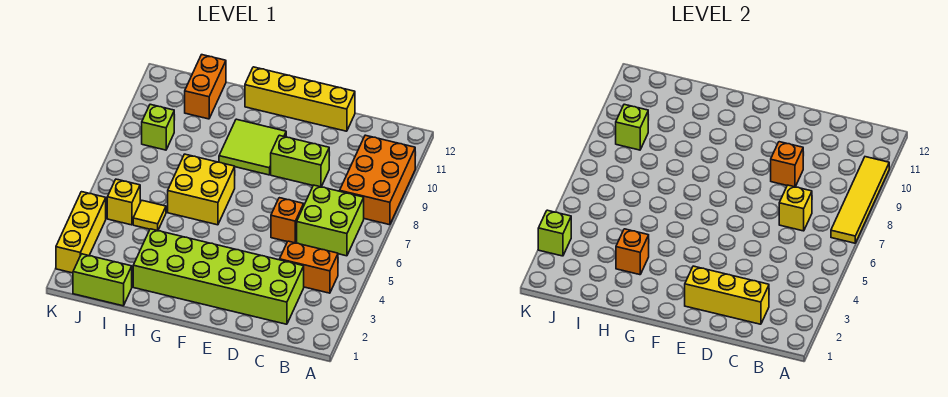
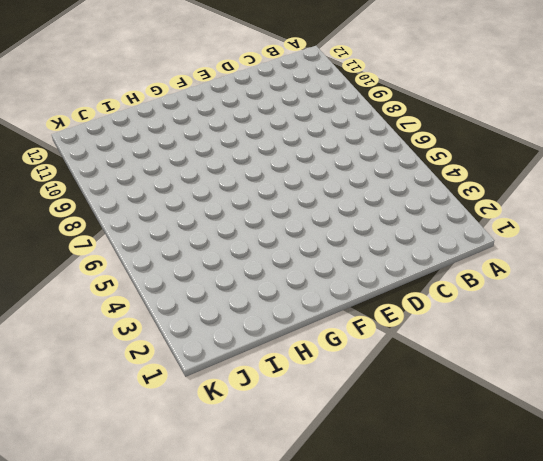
none -> orange 2x3 brick [340,135,415,225]
none -> orange 1x2 brick [280,241,338,293]
none -> lime 2x2 brick [297,185,364,256]

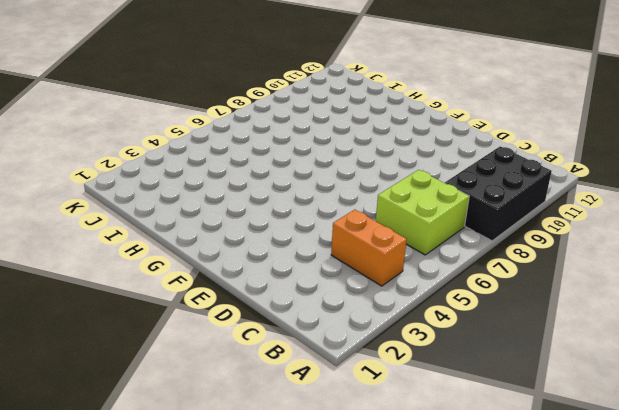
black 2x3 brick [445,147,552,241] -> orange 2x3 brick [340,135,415,225]
none -> lime 2x6 brick [133,229,304,324]
none -> orange 1x1 brick [271,198,304,243]
none -> lime 1x2 brick [271,135,329,187]

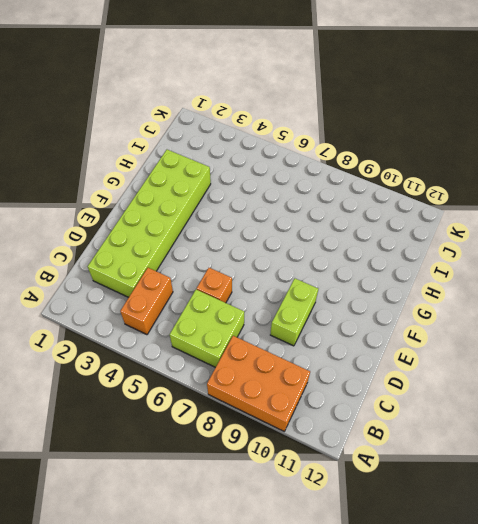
none -> yellow 1x4 brick [245,67,355,131]
none -> lime 2x2 tile [219,119,286,175]
none -> yellow 2x2 brick [168,154,235,225]

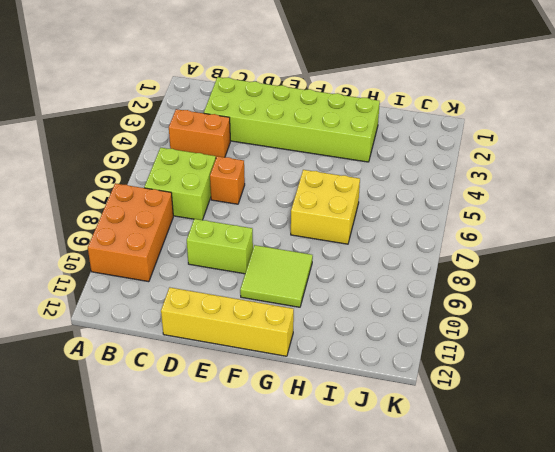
none -> lime 1x2 brick [73,254,132,306]
none -> yellow 1x1 tile [133,200,166,231]
none -> orange 1x2 brick [185,55,226,119]

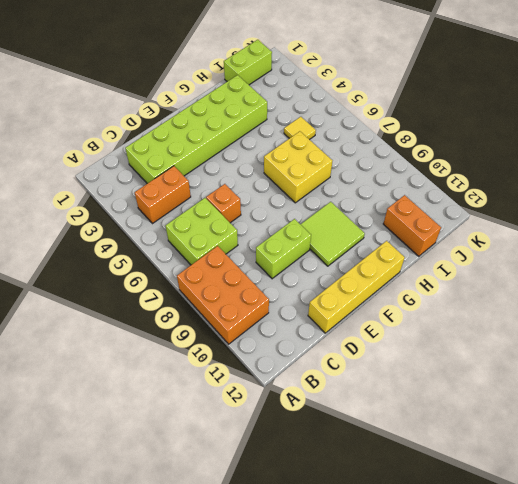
none -> yellow 1x1 brick [107,179,140,225]
none -> lime 1x1 brick [142,104,174,150]
none -> yellow 1x3 brick [56,192,106,273]

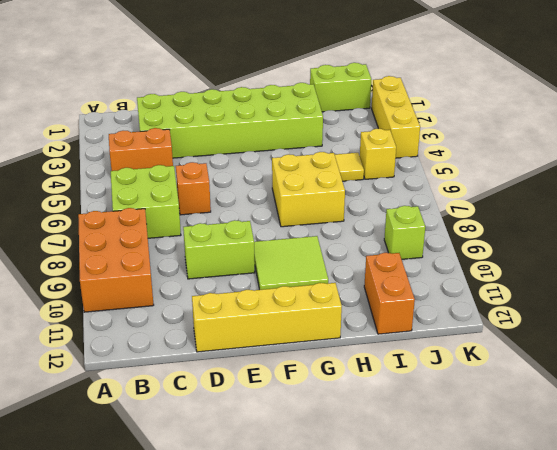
none -> yellow 1x4 tile [831,157,889,243]
none -> yellow 1x3 brick [685,266,769,324]
none -> yellow 1x1 brick [779,185,812,231]

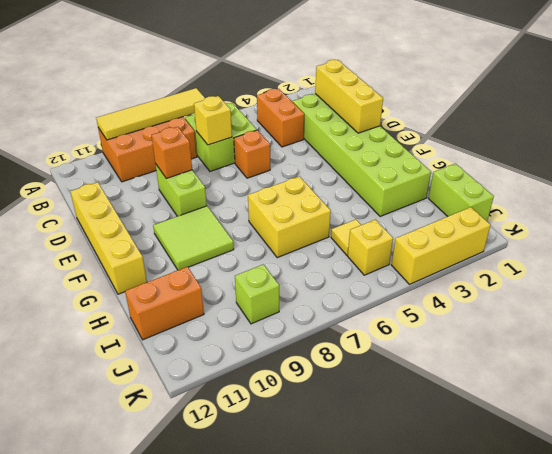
none -> orange 1x1 brick [616,229,649,275]
none -> lime 1x1 brick [616,104,648,150]
none -> lime 1x1 brick [538,210,571,256]

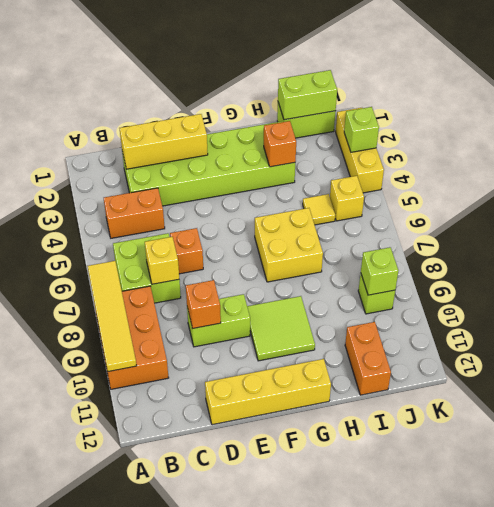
lime 1x2 brick [278,70,337,120] -> none

